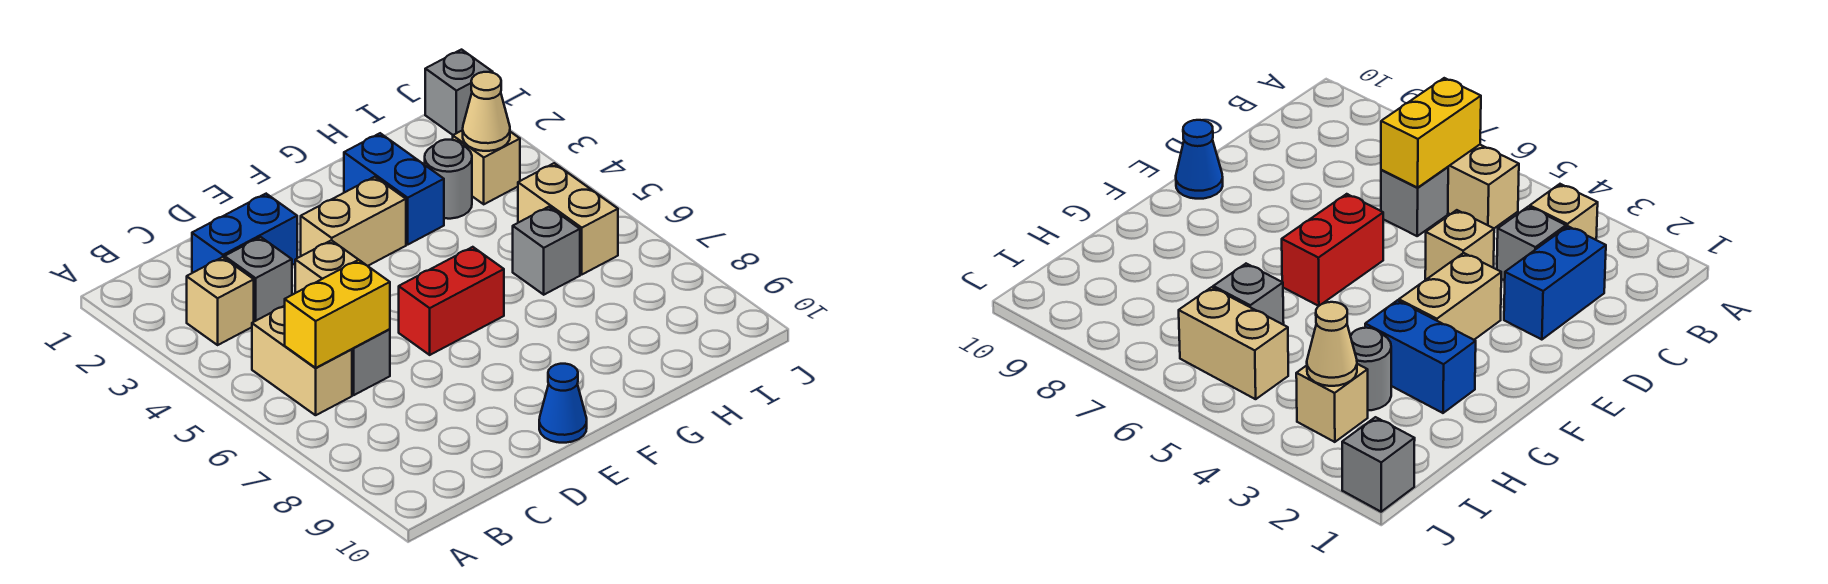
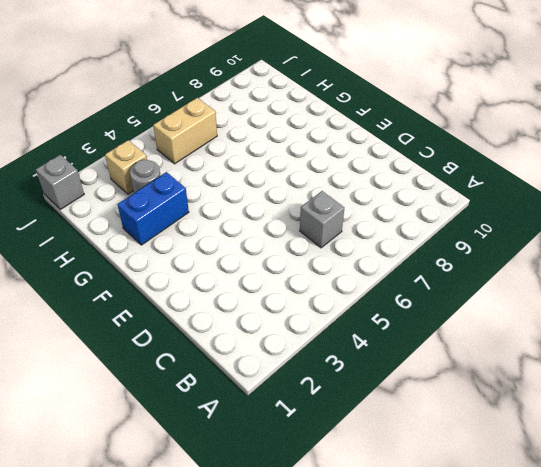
none -> tan 1x1 brick [187,257,254,345]
none -> tan 1x2 brick [252,306,352,415]
none -> blue 1x2 brick [192,194,297,273]

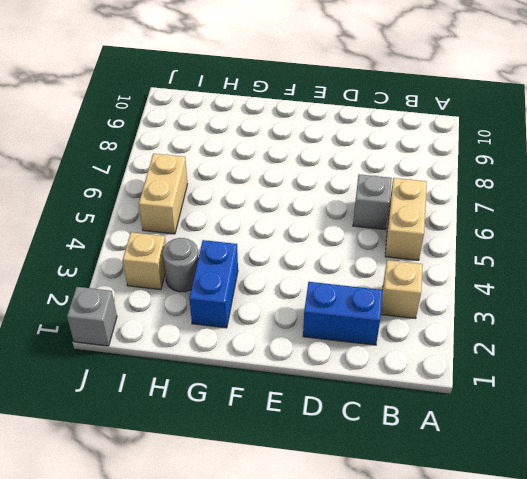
none -> grey 1x1 brick [225,237,292,322]
none -> tan 1x1 brick [295,240,358,293]
none -> tan 1x2 brick [301,177,406,266]

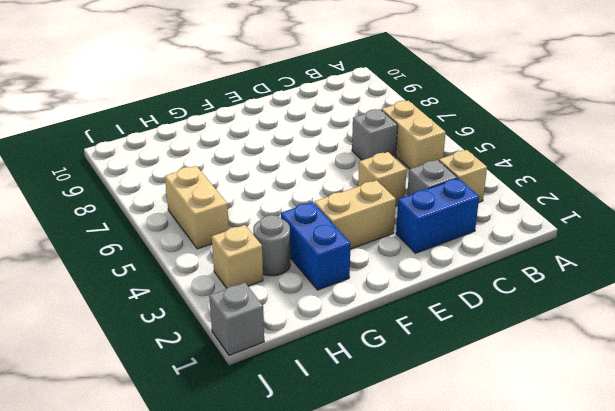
none -> red 1x2 brick [399,247,504,355]
none -> blue 1x1 cone [539,364,587,443]
none -> grey 1x1 brick [513,207,580,295]

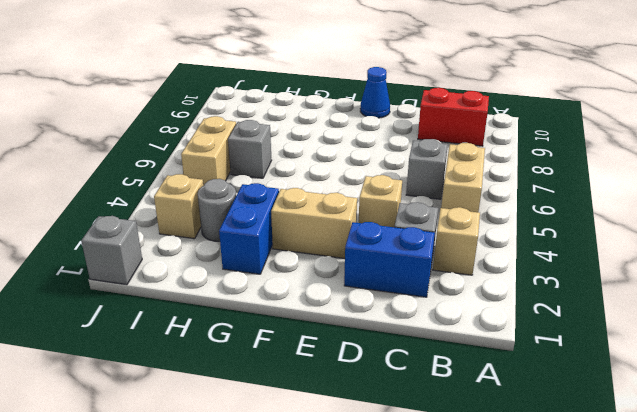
red 1x2 brick [418,88,489,146] -> red 1x2 brick moved to [399,247,504,355]
none -> yellow 1x2 brick [285,260,390,368]
none -> tan 1x1 cone [463,72,510,151]

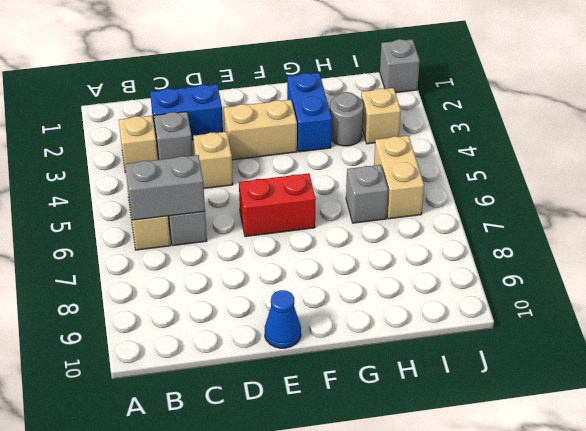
grey 1x2 brick [125,155,205,220] -> yellow 1x2 brick [285,260,390,368]
none -> tan 1x1 cone [463,72,510,151]

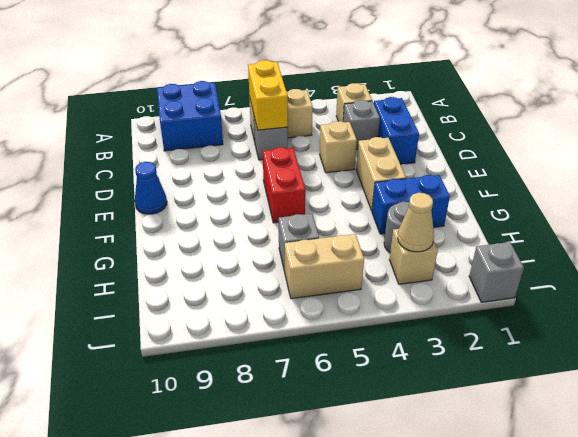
blue 2x2 brick [157,81,223,151] -> none

